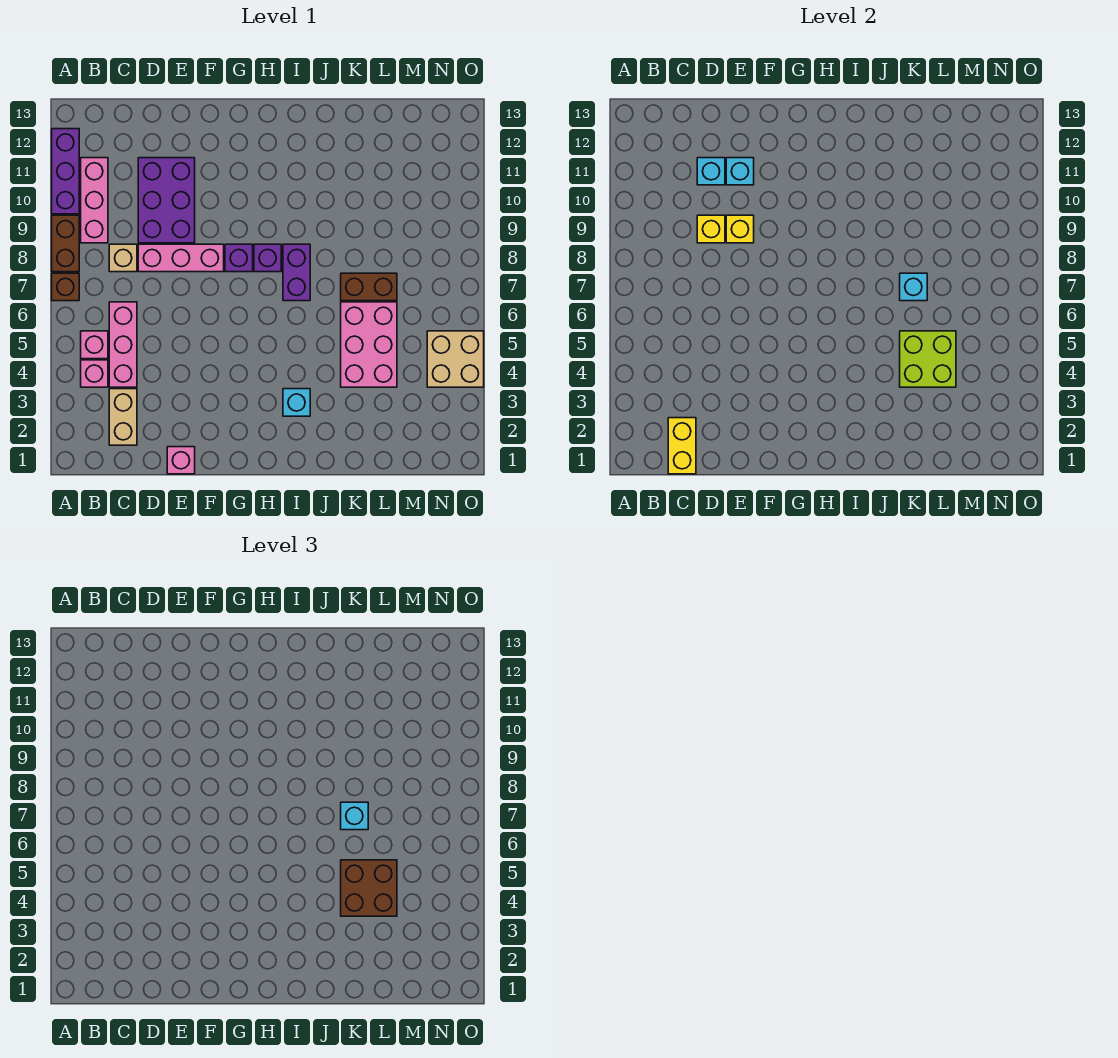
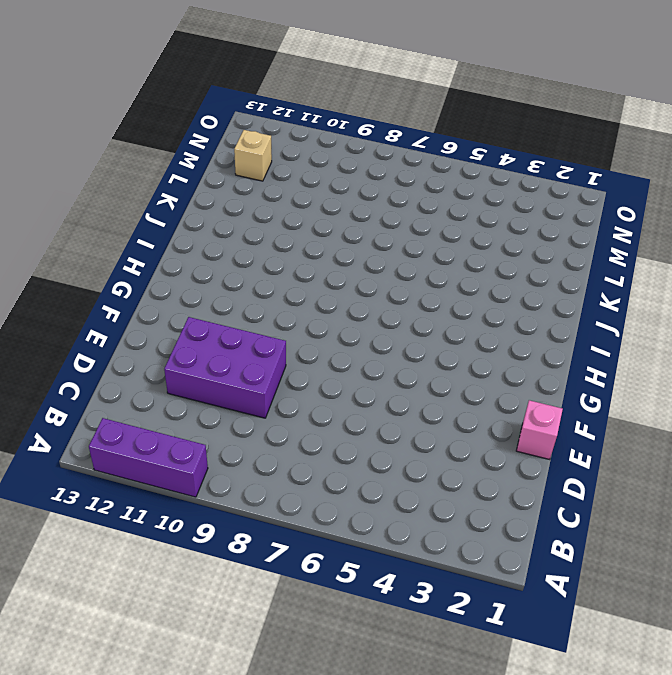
tan 1x1 brick [234,130,272,181] -> tan 1x1 brick moved to [109,244,137,272]
none -> brown 1x1 brick [52,273,79,301]
none -> brown 1x2 brick [52,215,79,272]
none -> pink 1x1 brick [81,360,108,387]

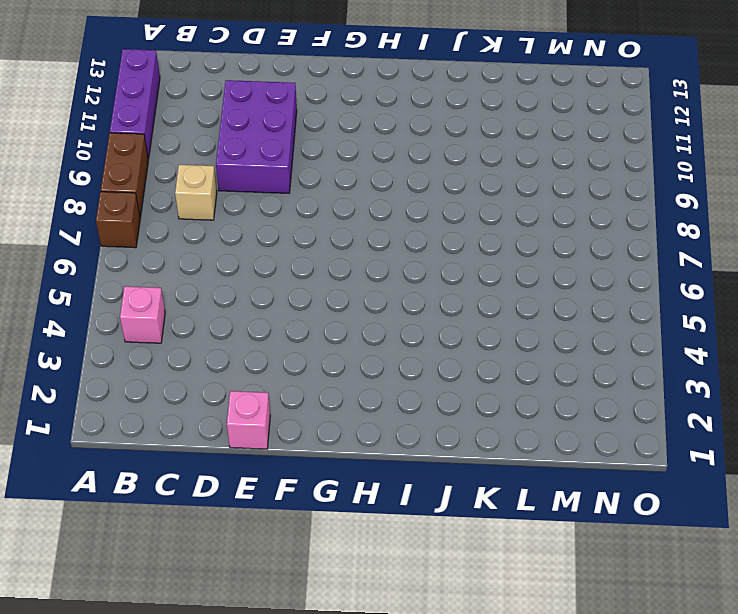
none -> pink 1x1 brick [81,331,108,359]
none -> pink 1x3 brick [81,158,108,243]
none -> tan 1x2 brick [109,389,137,445]

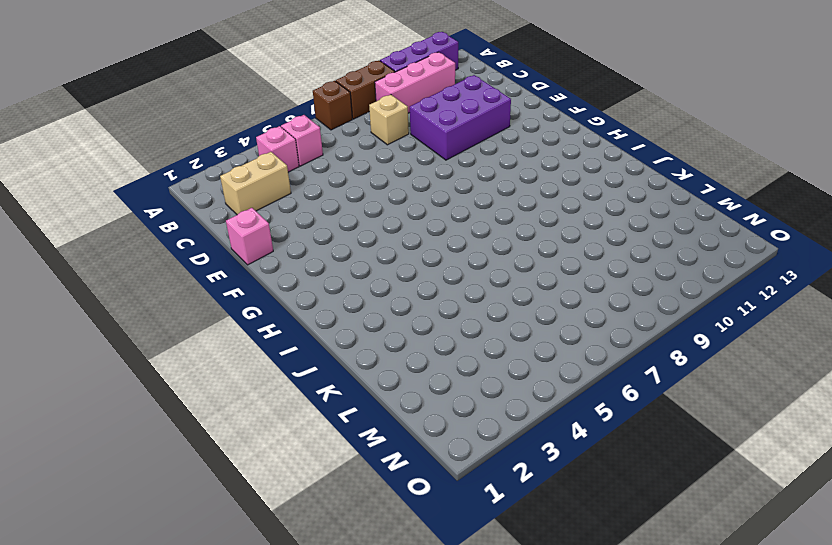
none -> pink 1x3 brick [109,302,137,387]
none -> pink 1x3 brick [138,244,224,272]
none -> purple 1x1 brick [225,244,253,272]

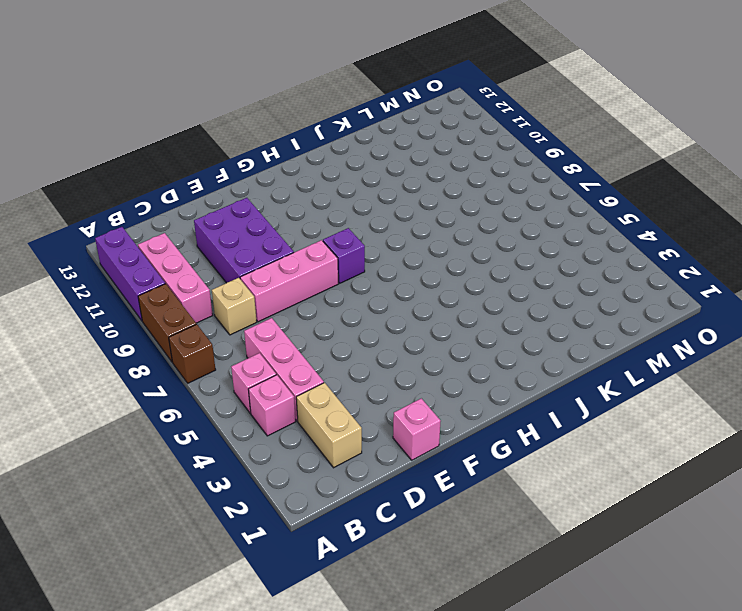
none -> purple 1x1 brick [254,244,281,272]
none -> cyan 1x1 brick [283,389,310,416]
none -> purple 1x2 brick [283,244,310,301]

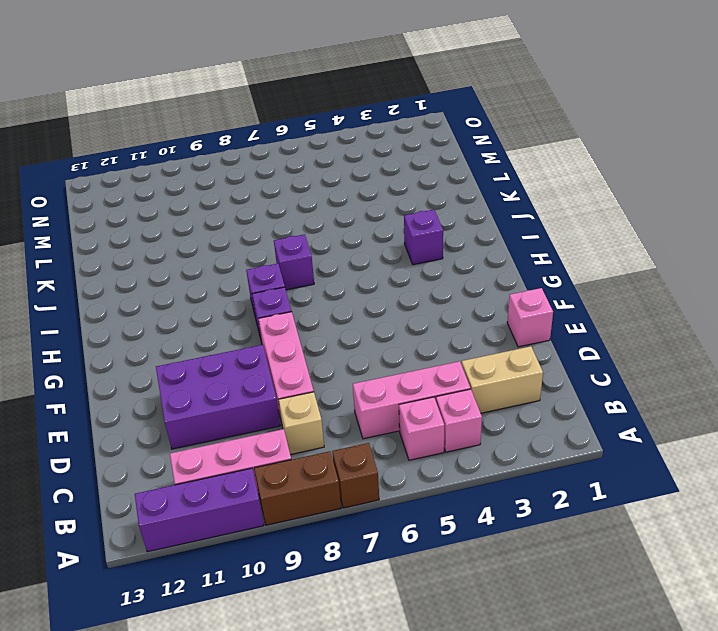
purple 1x1 brick [404,210,443,265] -> cyan 1x1 brick [283,389,310,416]
purple 1x1 brick [274,234,314,290] -> purple 1x2 brick [283,244,310,301]
none -> pink 2x3 brick [341,302,397,387]
none -> brown 1x2 brick [341,273,397,301]
none -> tan 2x2 brick [427,331,484,387]

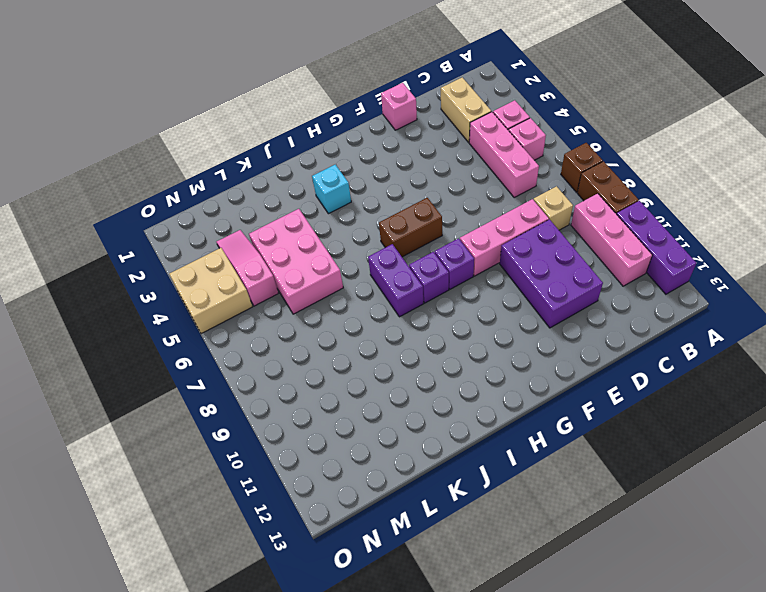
brown 1x2 brick [379,198,442,257] -> brown 1x2 brick moved to [341,273,397,301]
pink 1x3 slope [217,230,278,306] -> none
none -> yellow 1x2 brick [668,418,696,474]
none -> yellow 1x1 brick [697,215,725,243]
none -> cyan 1x1 brick [697,158,725,185]

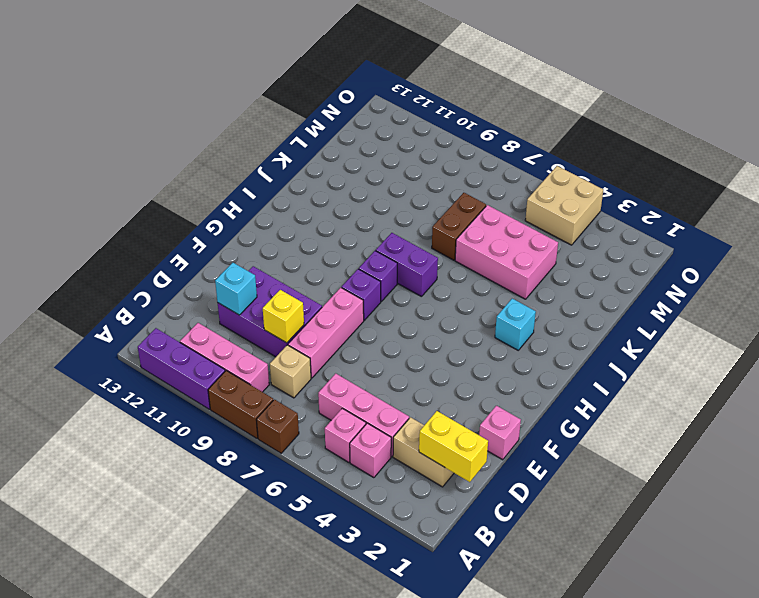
none -> yellow 1x1 brick [726,215,754,243]
none -> cyan 1x1 brick [726,158,754,185]
none -> lime 2x2 brick [900,331,956,387]

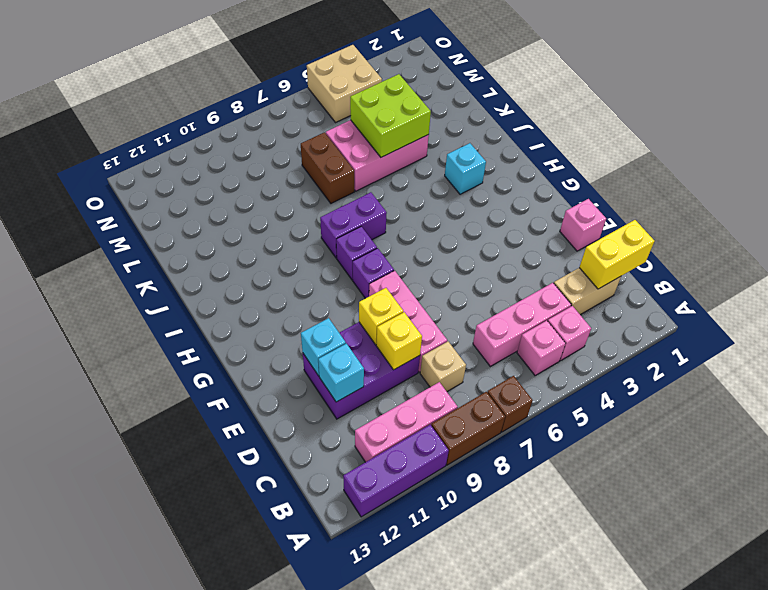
none -> cyan 1x1 brick [900,273,927,301]
none -> brown 2x2 brick [341,860,397,916]
none -> cyan 1x1 brick [341,802,368,830]

